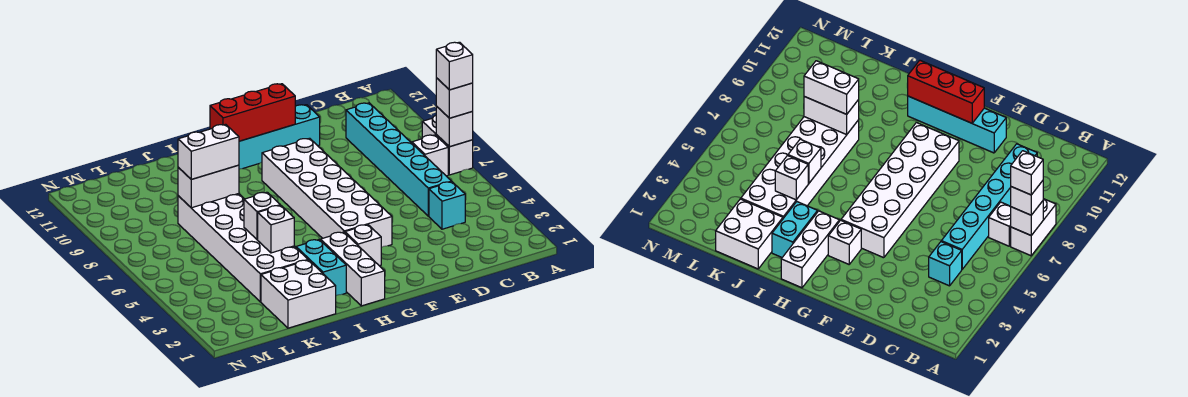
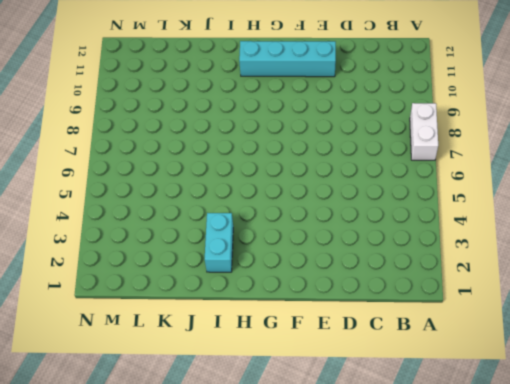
none -> white 1x1 brick [412,135,448,176]
none -> cyan 1x1 brick [429,182,465,229]
none -> cyan 1x6 brick [346,103,451,216]

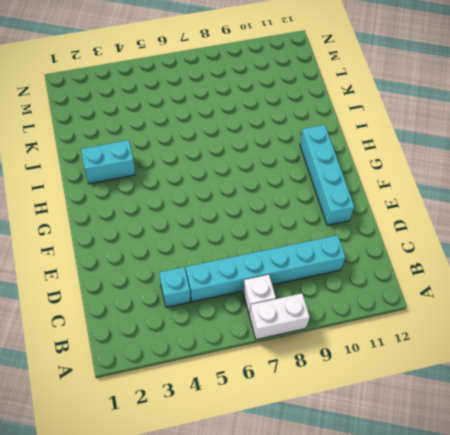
none -> white 2x6 brick [262,138,392,247]
none -> white 1x1 brick [345,225,381,266]
none -> white 1x3 brick [321,232,385,306]

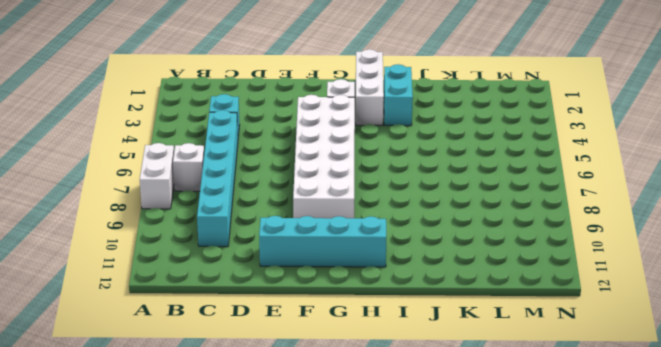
none -> white 2x2 brick [261,260,336,328]
none -> white 2x6 brick [178,194,308,302]
none -> white 1x1 brick [436,106,473,147]

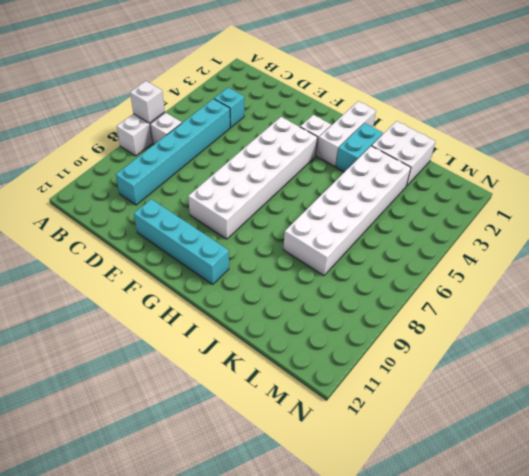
none -> red 1x3 brick [210,84,295,141]
none -> white 1x1 brick [258,205,294,253]
none -> white 1x1 brick [244,192,280,240]

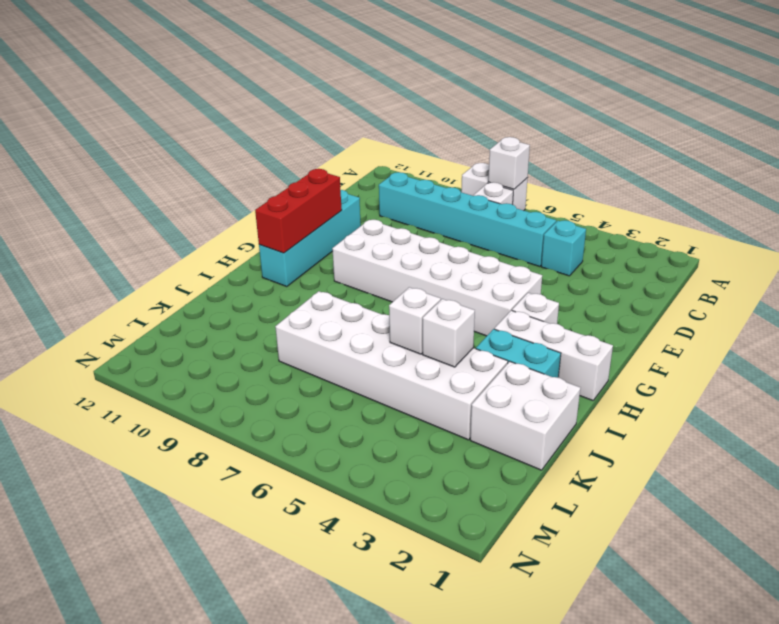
none -> white 1x2 brick [178,165,239,208]
none -> white 1x1 brick [436,78,473,118]
none -> white 1x2 brick [178,124,239,179]

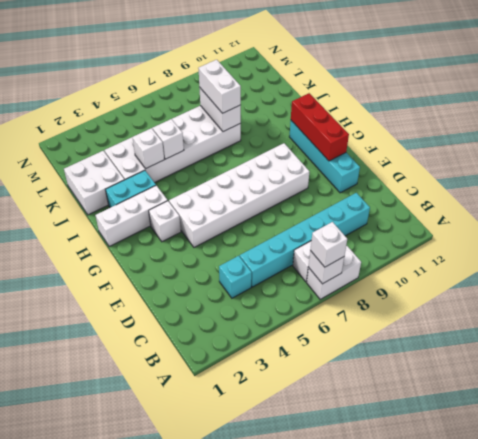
none -> white 1x1 brick [436,42,473,90]

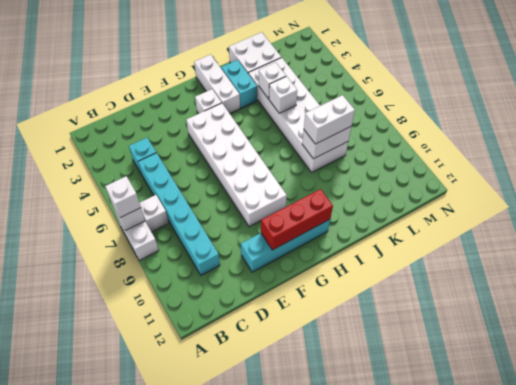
none -> white 1x1 brick [436,42,473,90]

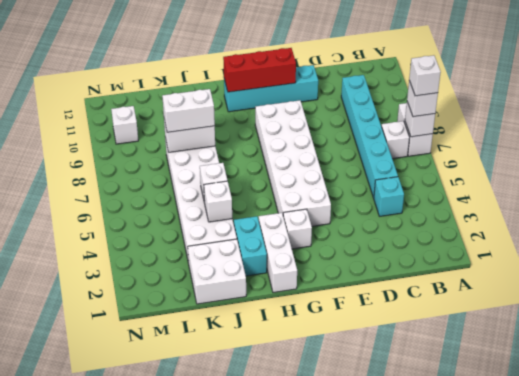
white 1x1 brick [111,106,138,144] -> none

